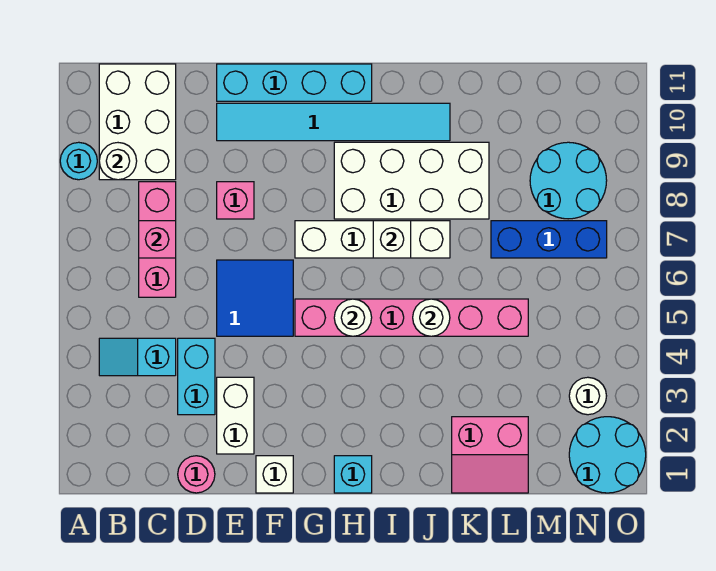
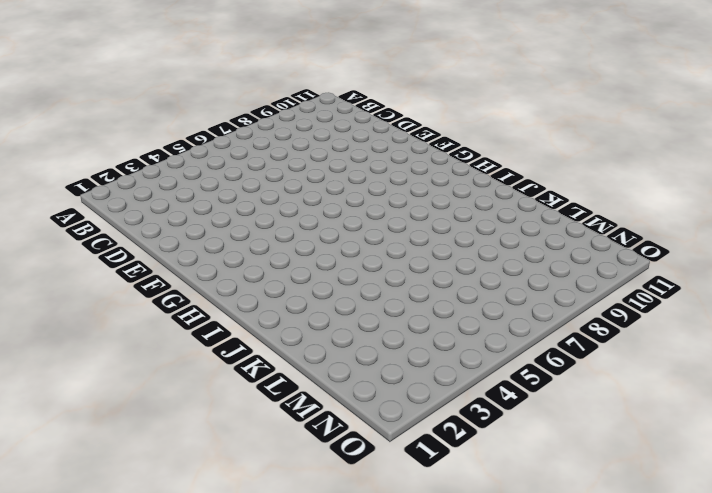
none -> cyan 1x1 round brick [60,142,97,180]
none -> cyan 1x2 slope [99,338,176,376]
none -> white 2x3 brick [99,64,176,180]

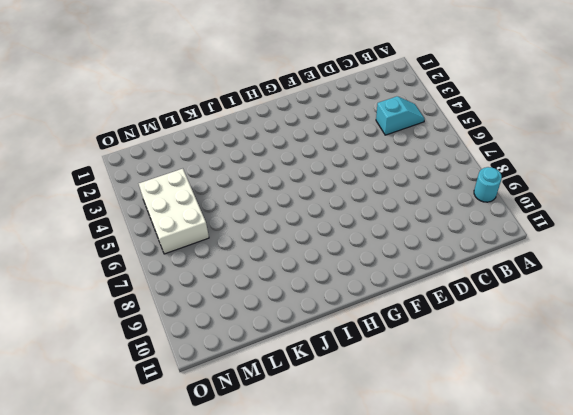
white 2x3 brick [139,169,209,254] -> white 2x3 brick moved to [99,64,176,180]
none -> pink 1x3 brick [139,182,176,297]
none -> pink 1x1 round brick [178,456,215,493]
none -> cyan 1x2 brick [178,338,215,415]

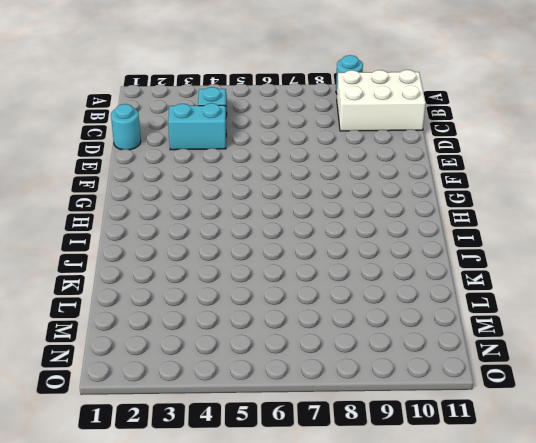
cyan 1x1 round brick [111,104,141,150] -> pink 1x1 round brick [178,456,215,493]
none -> pink 1x3 brick [139,182,176,297]
none -> white 1x2 brick [217,377,254,454]
none -> blue 2x2 tile [217,260,293,336]

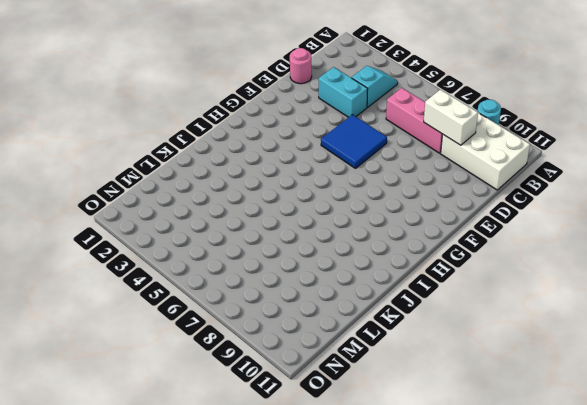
white 1x2 brick [424,89,478,145] -> white 1x2 brick moved to [217,377,254,454]
none -> pink 1x1 brick [217,182,254,219]
none -> cyan 1x6 tile [217,103,450,141]
none -> cyan 1x4 brick [217,64,372,101]

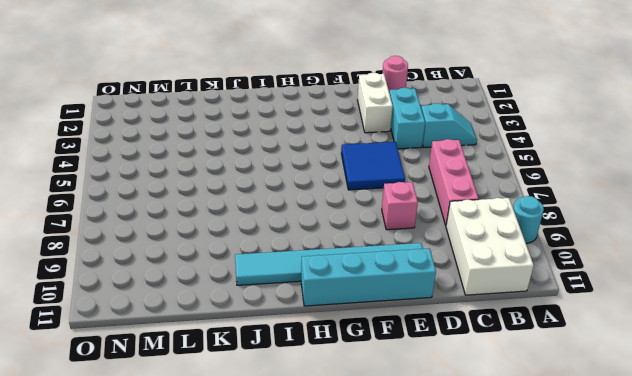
none -> white 1x1 brick [256,456,293,493]
none -> pink 1x6 brick [295,299,528,336]
none -> white 1x4 brick [295,221,450,258]

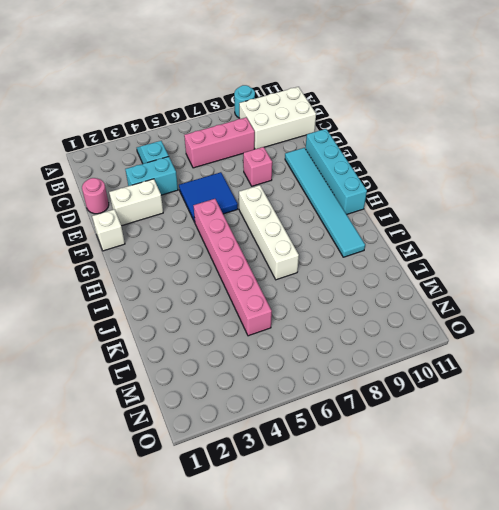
none -> cyan 1x1 brick [334,456,372,493]
none -> white 2x4 brick [334,142,489,219]
none -> pink 2x2 slope [452,417,528,493]

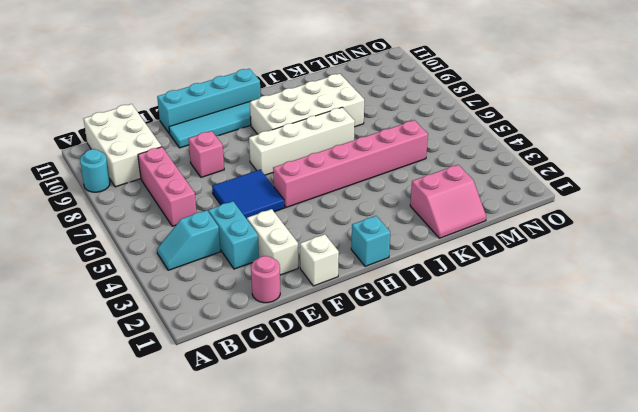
none -> blue 1x3 brick [491,221,607,258]
none -> cyan 2x2 round brick [530,142,607,219]
none -> cyan 2x2 round brick [569,417,646,493]

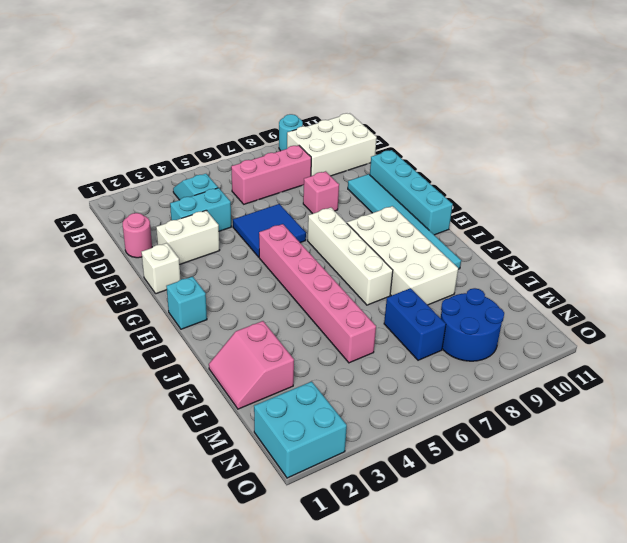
blue 1x2 brick [384,288,446,360] -> blue 1x3 brick [491,221,607,258]
blue 2x2 round brick [441,288,504,361] -> cyan 2x2 round brick [530,142,607,219]
cyan 2x2 brick [254,382,347,478] -> cyan 2x2 round brick [569,417,646,493]
none -> white 1x1 round brick [569,377,606,415]
none -> white 1x1 round brick [99,143,137,180]
none -> pink 1x1 brick [139,221,176,258]

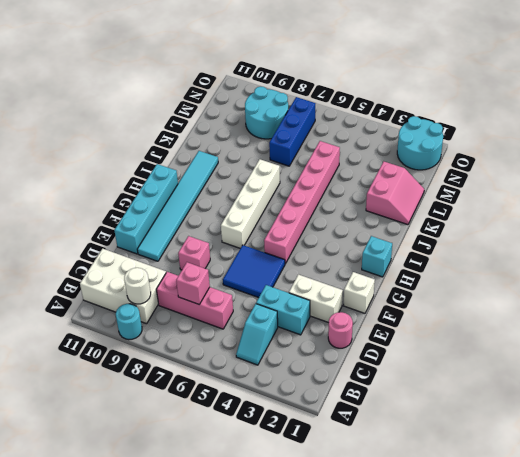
none -> white 2x4 brick [334,142,489,219]
none -> white 1x1 round brick [569,377,606,415]
none -> white 1x1 round brick [334,299,372,336]

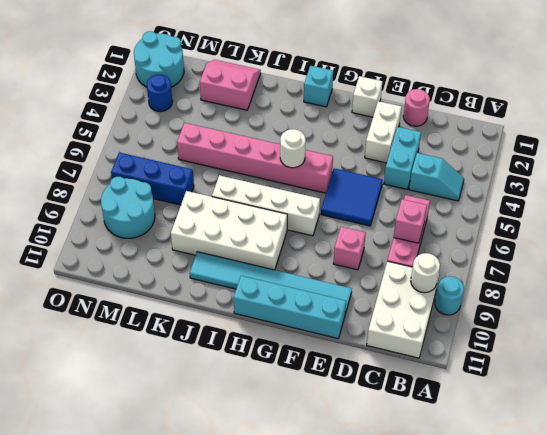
blue 1x1 round brick [147,74,172,112] -> white 1x1 round brick [569,377,606,415]
none -> white 1x1 brick [373,221,411,258]
none -> white 1x1 round brick [413,299,450,336]

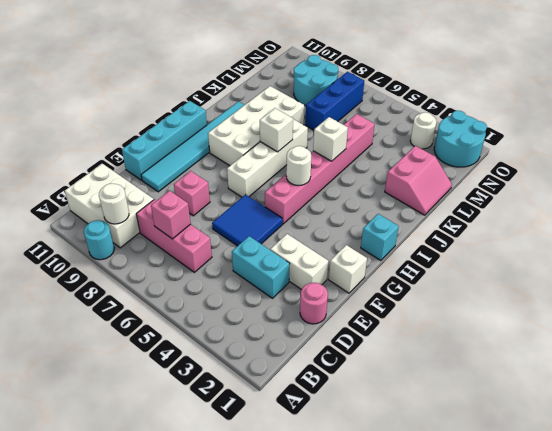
white 1x1 brick [313,117,348,161] -> white 1x1 round brick [413,299,450,336]
none -> cyan 1x2 slope [99,338,176,376]

